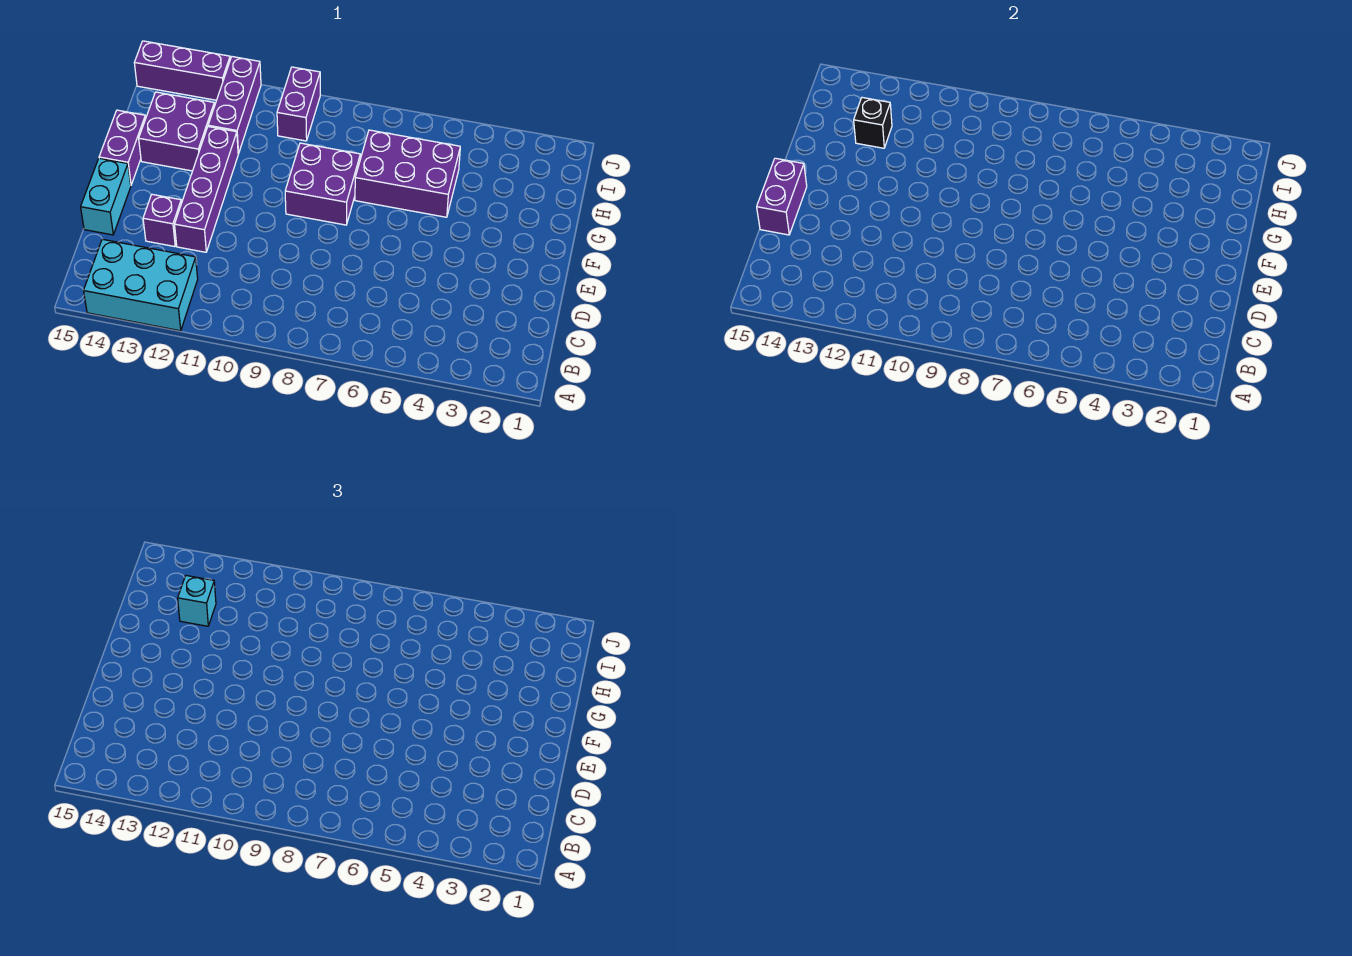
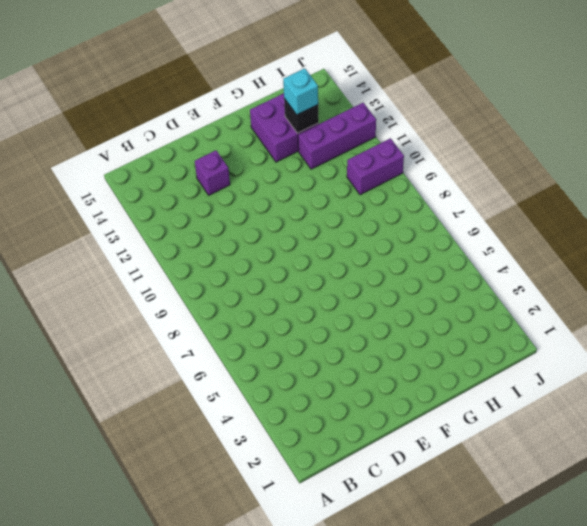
none -> cyan 2x3 brick [84,239,198,331]
none -> purple 1x4 brick [175,127,238,252]
none -> cyan 1x2 brick [81,158,131,235]

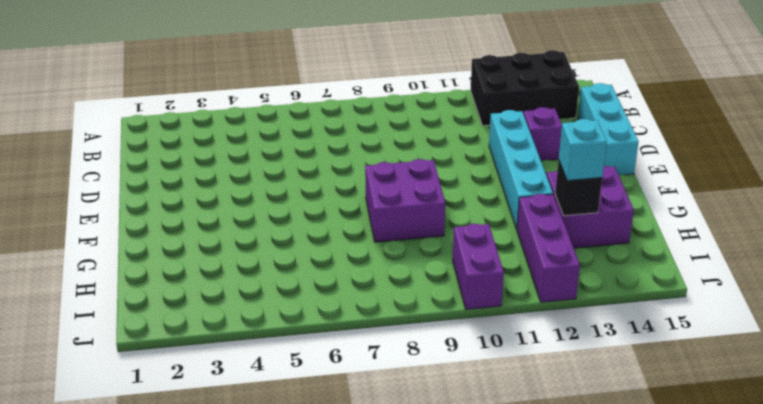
black 2x3 brick [471,50,579,126] -> cyan 2x3 brick [84,239,198,331]
cyan 1x3 brick [578,83,639,175] -> cyan 1x2 brick [81,158,131,235]
cyan 1x4 brick [489,110,553,229] -> purple 1x4 brick [175,127,238,252]
none -> purple 1x2 brick [99,110,146,185]
none -> purple 2x3 brick [355,130,460,217]
none -> purple 1x3 brick [134,41,230,100]

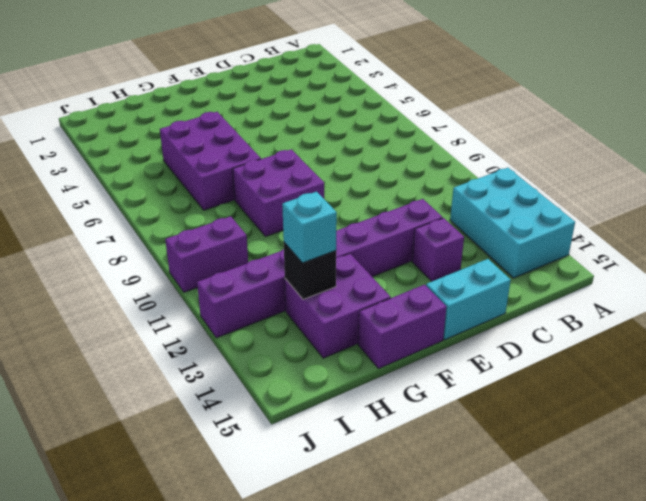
none -> purple 1x3 brick [134,41,230,100]
none -> purple 1x2 brick [757,158,807,235]

